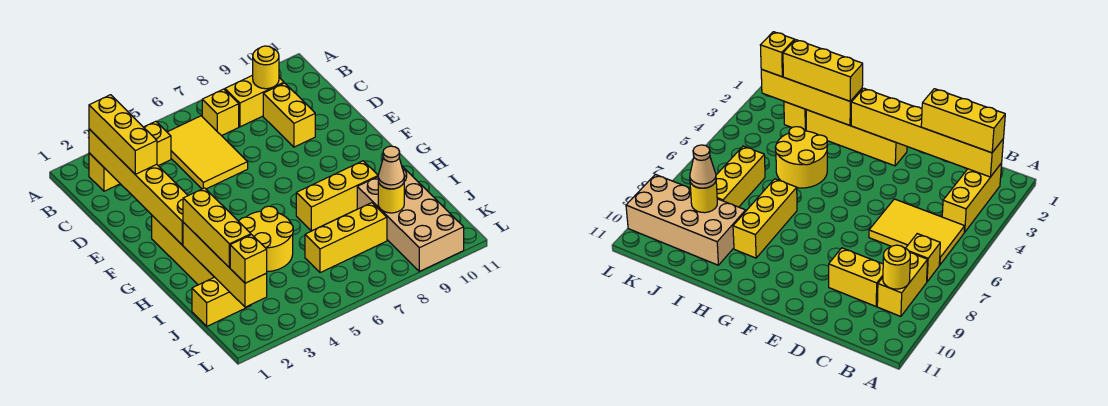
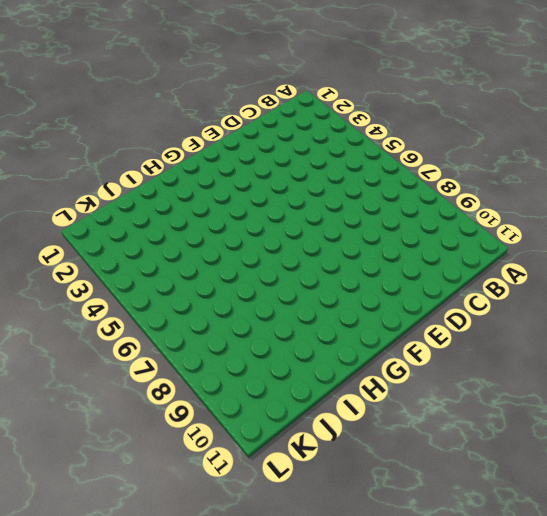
none -> yellow 1x3 brick [89,121,171,191]
none -> yellow 2x3 tile [167,116,248,189]
none -> yellow 1x1 brick [202,89,239,136]

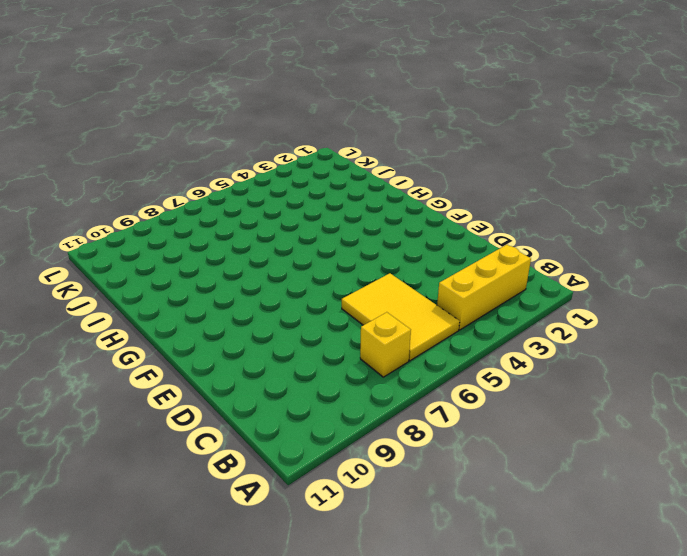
none -> yellow 1x2 brick [225,75,284,127]
none -> yellow 1x2 brick [263,83,315,147]
none -> yellow 1x4 brick [152,216,214,285]

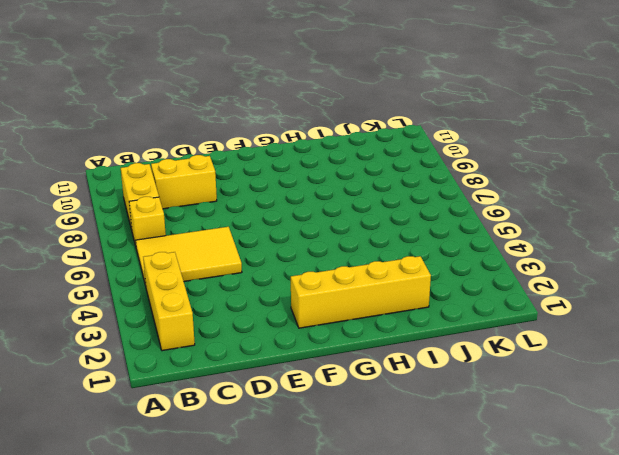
none -> yellow 2x2 round brick [239,206,293,272]
none -> yellow 1x3 brick [296,161,378,231]
none -> tan 2x4 brick [357,166,464,271]

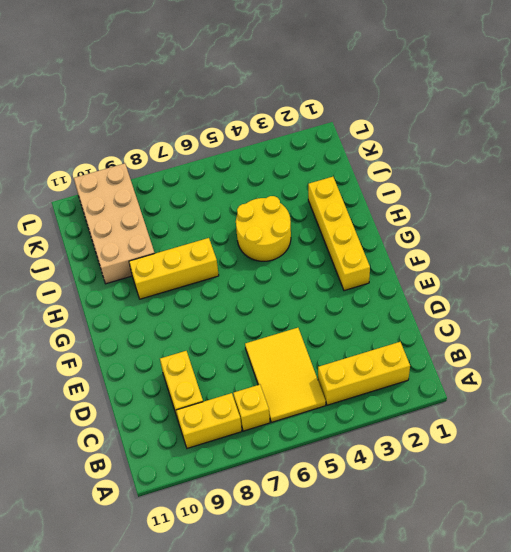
none -> yellow 1x2 brick [192,277,251,326]
none -> yellow 1x3 brick [305,203,387,273]
none -> yellow 1x6 brick [89,129,188,245]

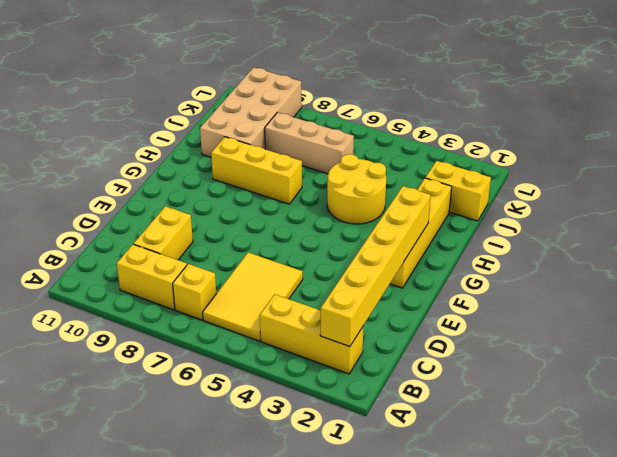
tan 1x3 brick [265,112,354,174] -> yellow 1x3 brick [305,203,387,273]
none -> yellow 1x1 round brick [253,46,279,89]
none -> yellow 1x4 brick [183,222,267,307]
none -> yellow 1x1 round brick [378,182,404,213]

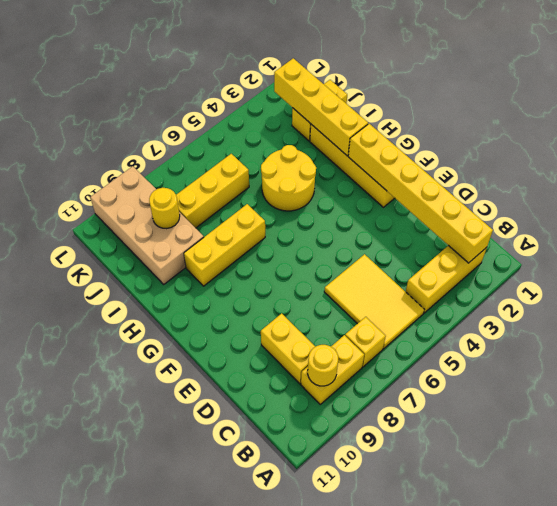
none -> yellow 1x3 brick [89,95,157,174]
none -> yellow 1x3 brick [183,188,251,268]
none -> tan 1x1 cone [378,146,404,189]

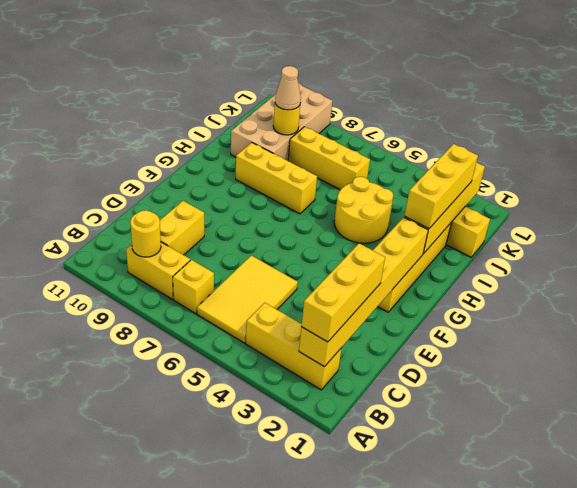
none -> yellow 1x1 brick [230,235,267,283]

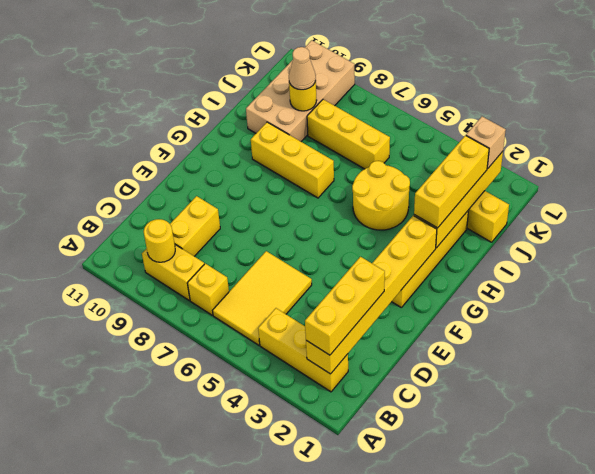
tan 1x1 brick [466,117,506,169] -> yellow 1x1 brick [230,235,267,283]

